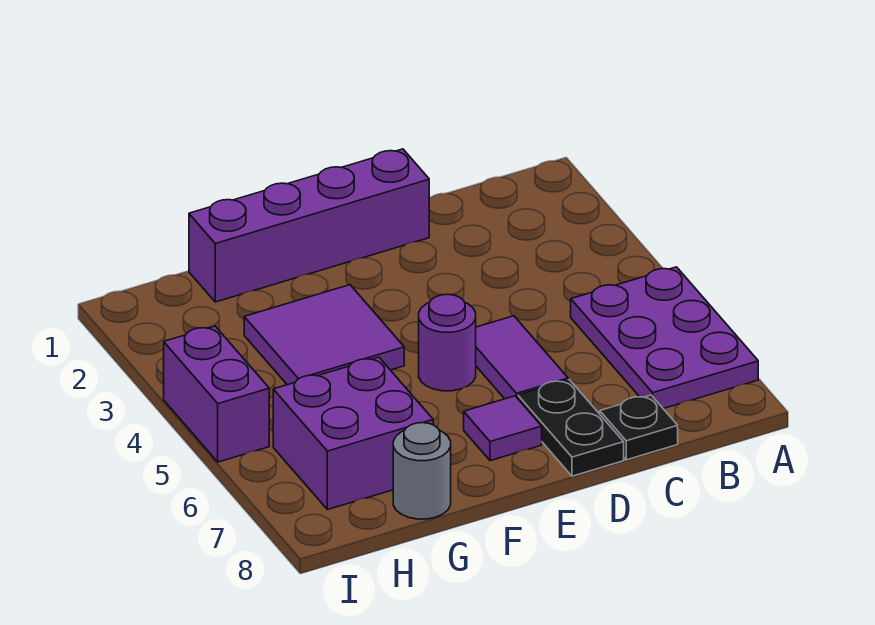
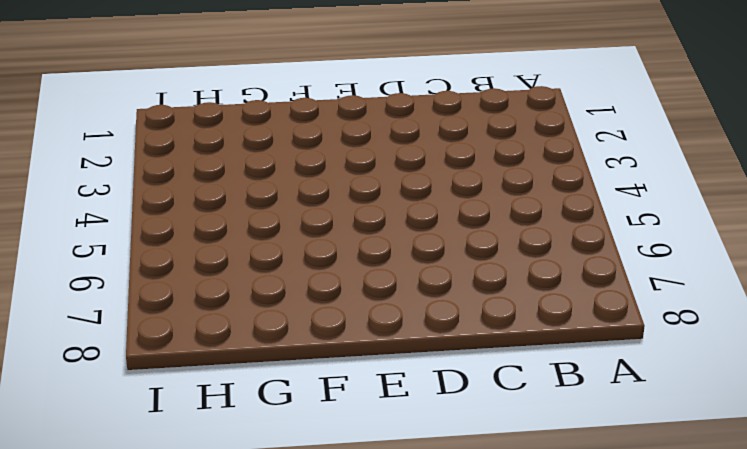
none -> purple 2x3 plate [571,267,758,409]
none -> black 1x1 plate [600,395,678,460]

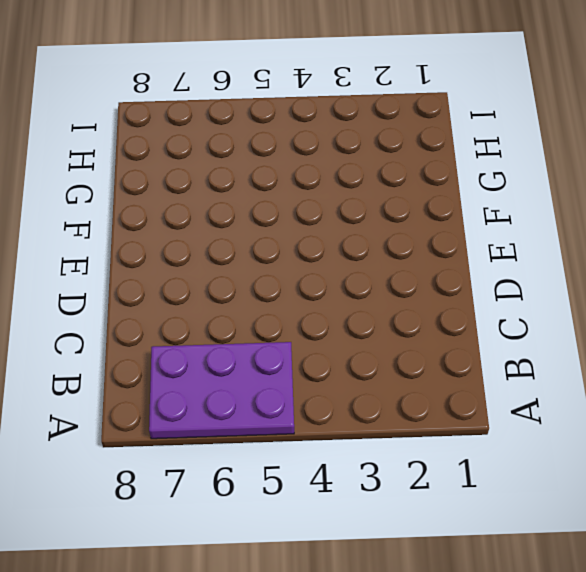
none -> black 1x1 plate [600,395,678,460]
none -> purple 1x4 brick [189,149,429,302]

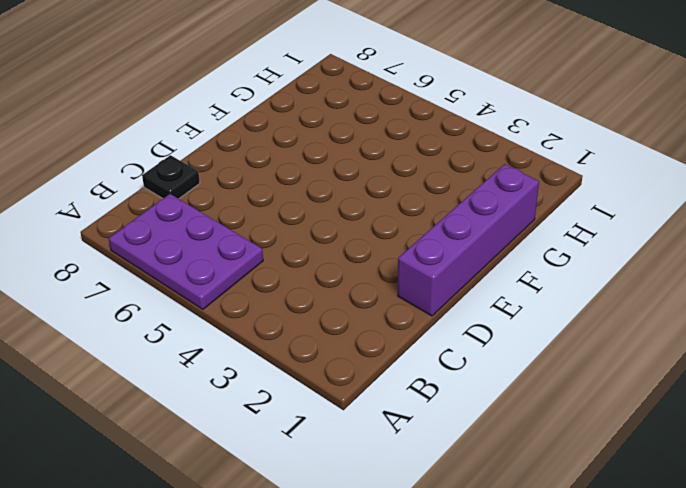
none -> purple 1x2 tile [476,316,568,399]
none -> black 1x2 plate [518,380,624,476]

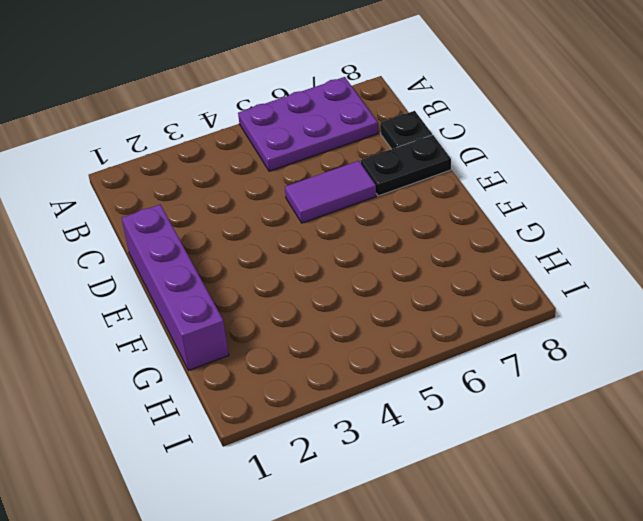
none -> purple 1x1 round brick [419,294,476,391]
none -> purple 1x1 tile [464,396,542,461]

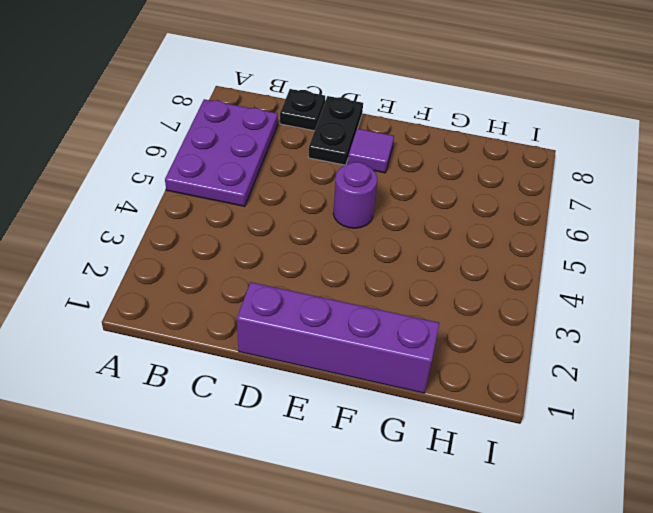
none -> purple 1x2 tile [476,316,568,399]
none -> purple 2x2 tile [244,285,404,385]

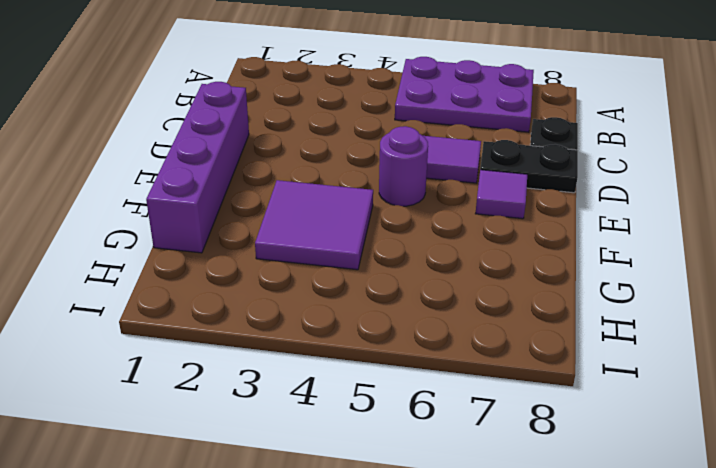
none -> purple 2x2 brick [273,357,433,510]
none -> grey 1x1 round brick [393,423,451,519]

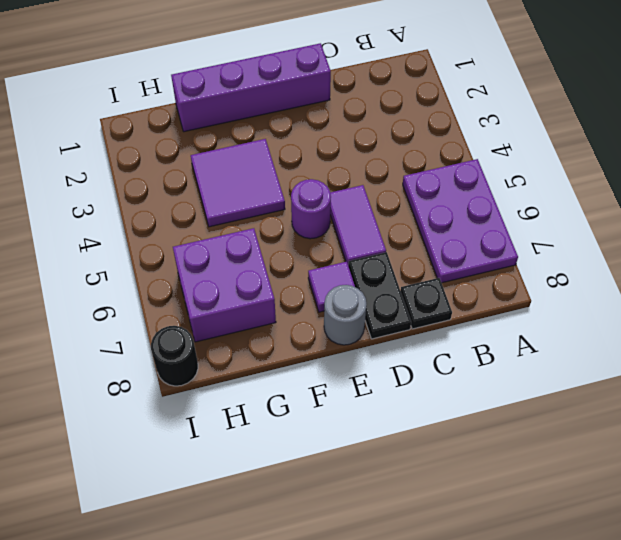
grey 1x1 round brick [324,285,366,345] -> grey 1x1 round brick moved to [393,423,451,519]
black 1x1 round brick [151,326,198,386] -> none
none -> purple 1x2 brick [164,326,269,462]

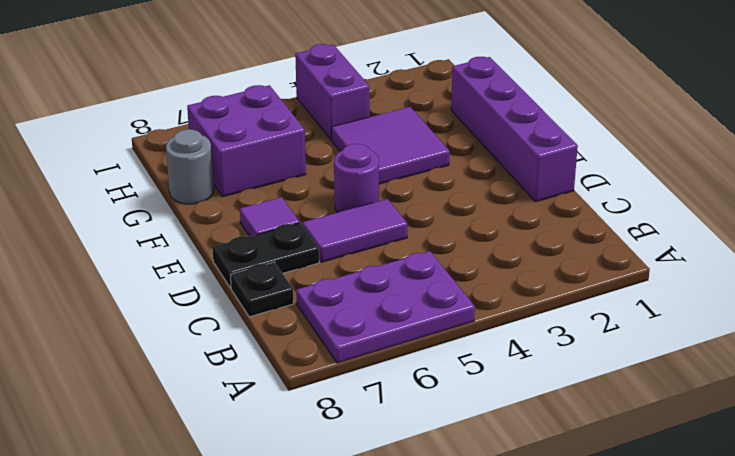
purple 1x2 brick [295,44,369,140] -> purple 1x2 brick turned to [164,326,269,462]

